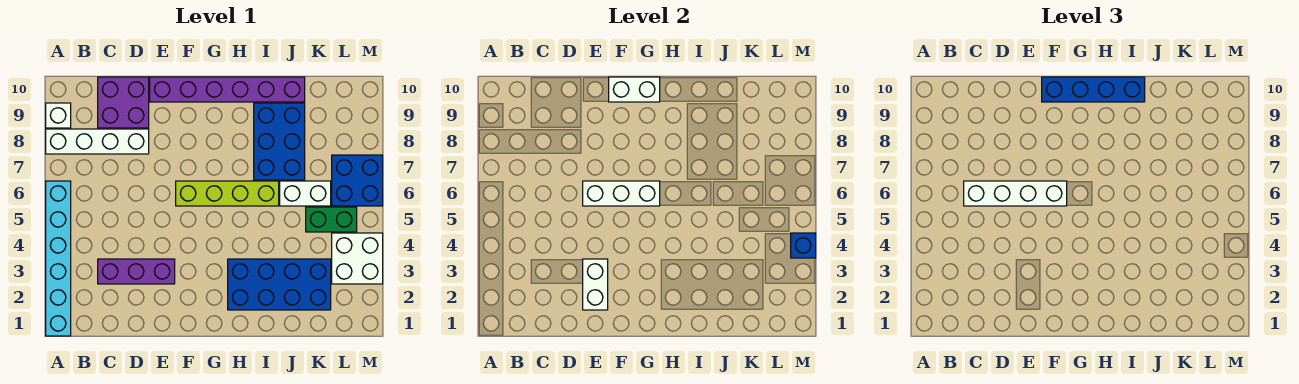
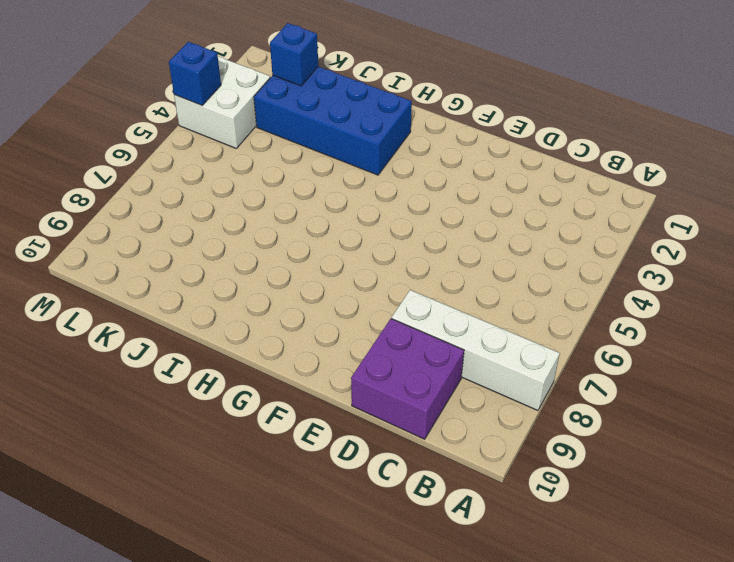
blue 1x1 brick [270,23,318,86] -> none
none -> cyan 1x6 brick [46,181,71,336]
none -> white 1x1 brick [46,103,71,128]
none -> purple 1x3 brick [98,259,175,284]

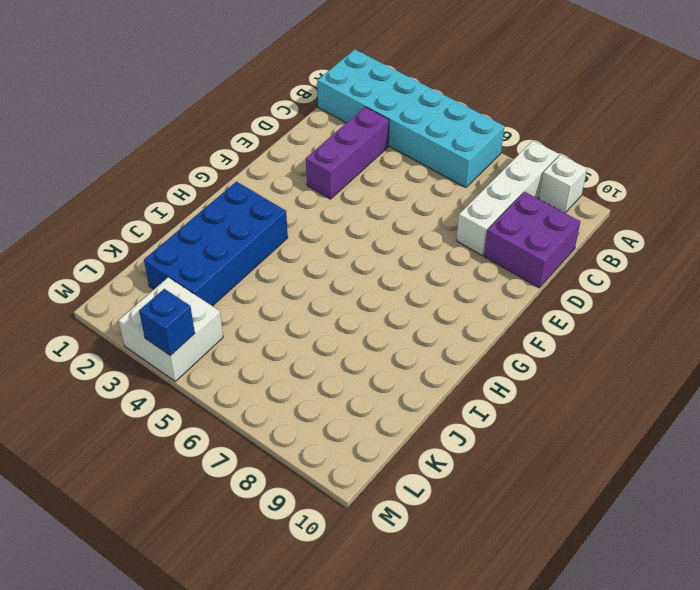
cyan 2x6 brick [317,49,505,188] -> cyan 1x6 brick [46,181,71,336]
none -> purple 1x6 brick [150,77,305,102]
none -> lime 1x4 brick [176,181,279,206]
none -> blue 2x3 brick [254,103,305,180]

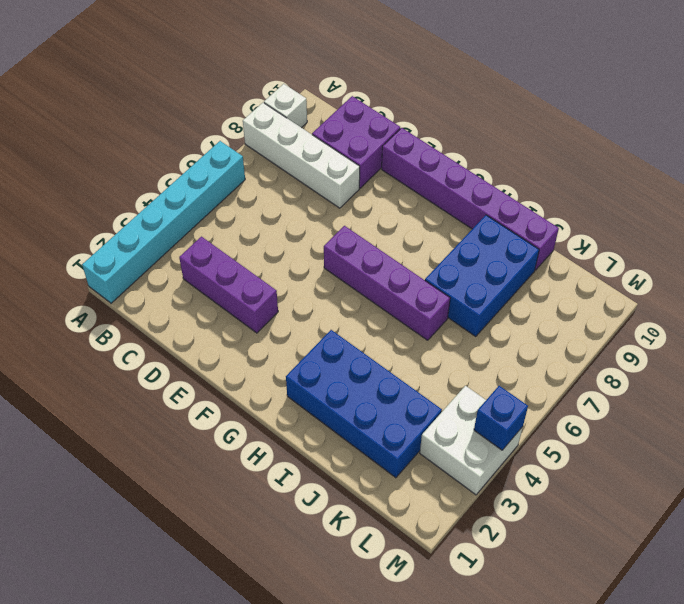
purple 1x4 brick [324,226,450,340] -> lime 1x4 brick [176,181,279,206]
none -> white 1x2 brick [280,181,331,206]
none -> green 1x2 brick [306,207,357,232]
none -> blue 2x2 brick [332,155,383,206]

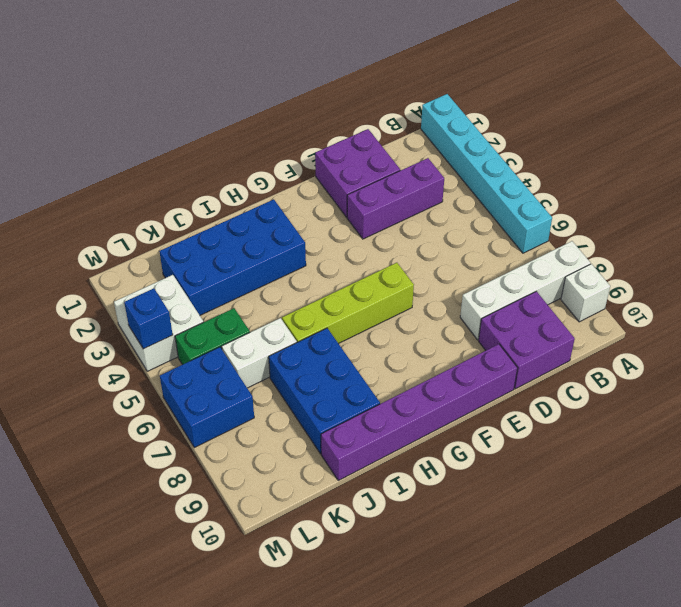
purple 2x2 brick [315,129,400,217] -> none
none -> white 1x2 brick [583,259,608,310]
none -> white 1x3 brick [583,181,660,206]
none -> white 1x2 brick [609,77,660,102]

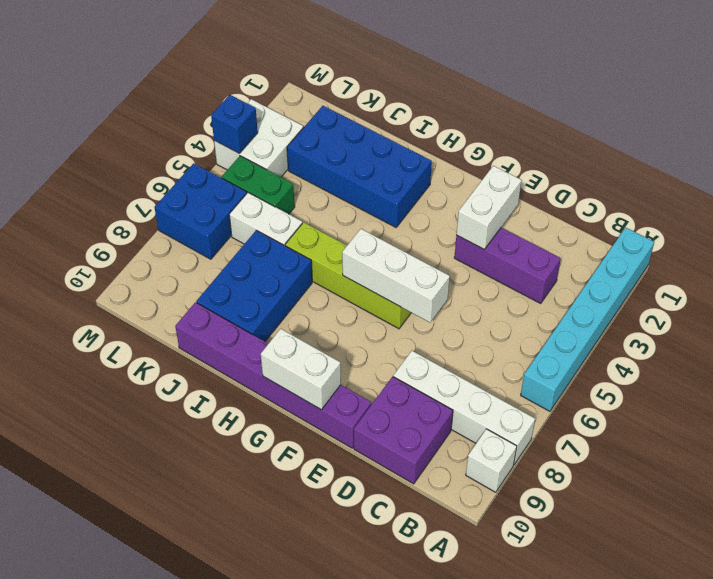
none -> white 1x4 brick [964,181,1067,206]
none -> blue 1x4 brick [1042,77,1145,102]

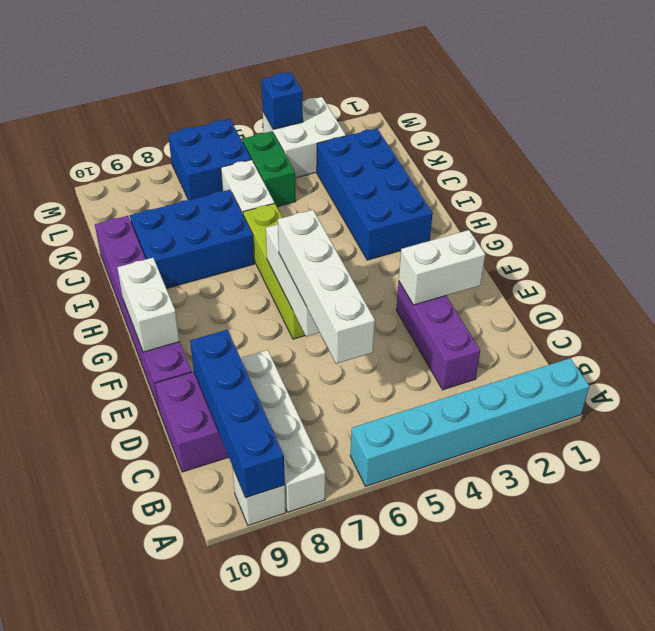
blue 1x4 brick [190,330,285,498] -> blue 1x4 brick moved to [1042,77,1145,102]

